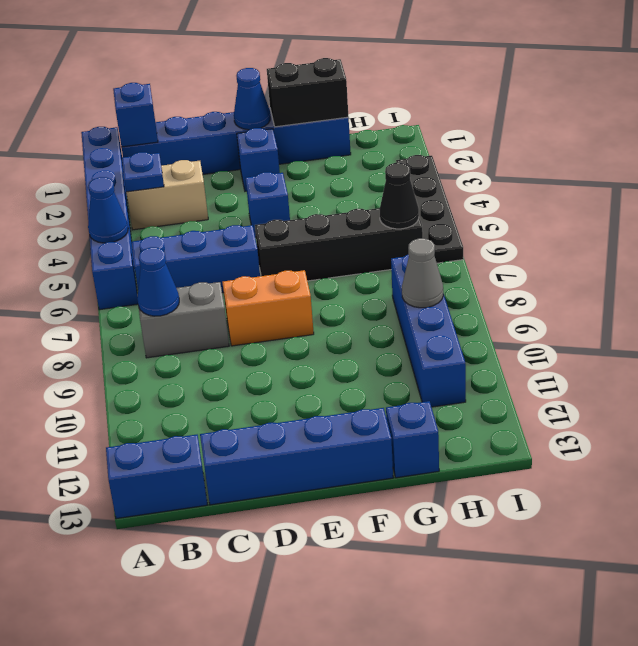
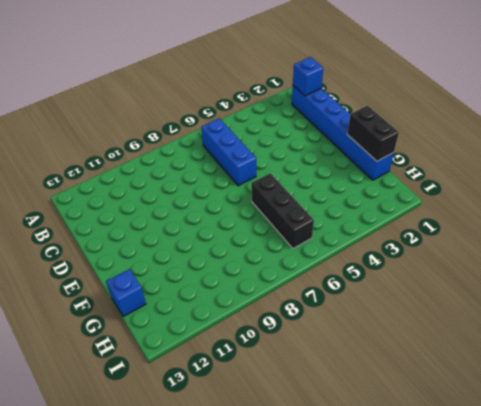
black 1x3 brick [251,173,314,248] -> black 1x4 brick [255,208,423,281]
none -> blue 1x6 brick [81,127,138,310]
none -> blue 1x2 brick [106,435,207,519]
none -> tan 1x2 brick [126,160,208,230]

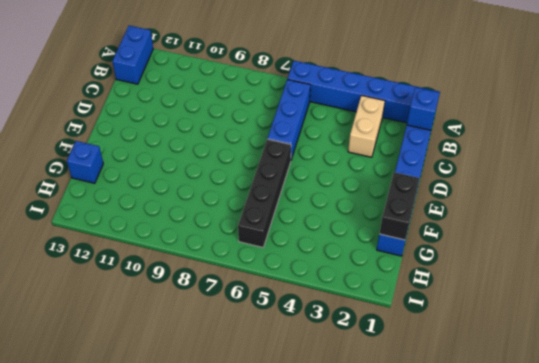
none -> grey 1x2 brick [137,282,229,358]
none -> blue 1x4 brick [200,408,393,505]
none -> orange 1x2 brick [222,270,314,346]

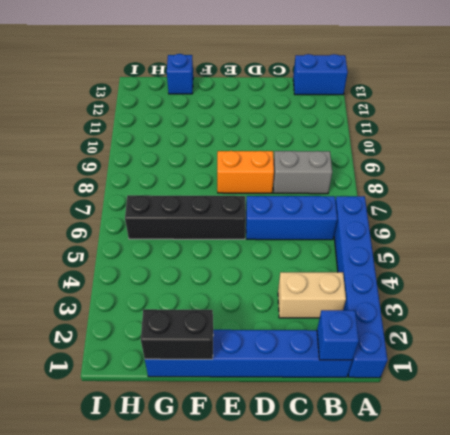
none -> blue 1x4 brick [200,408,393,505]
none -> blue 1x1 brick [237,128,280,191]
none -> blue 1x1 brick [246,172,290,237]

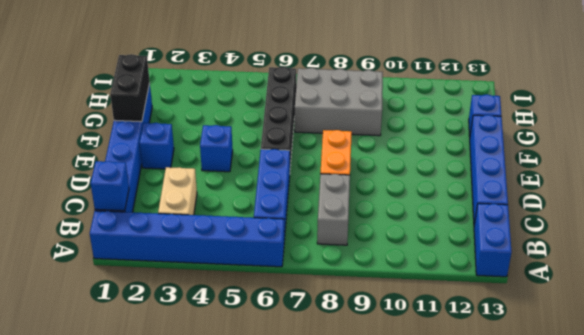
grey 2x3 brick [295,68,383,136] -> blue 1x4 brick [391,255,466,407]
none -> black 1x4 plate [396,155,464,263]
none -> blue 1x1 cone [88,177,128,243]
none -> blue 1x1 plate [122,152,164,192]

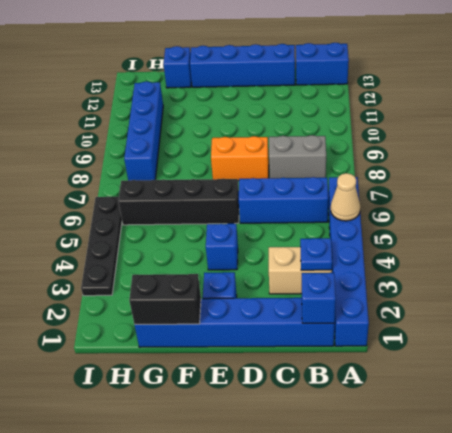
tan 1x1 cone [331,173,360,221] -> blue 1x1 cone [88,177,128,243]
none -> blue 1x1 cone [137,247,179,316]
none -> blue 1x1 cone [234,68,270,130]
none -> black 1x1 cone [380,163,419,229]

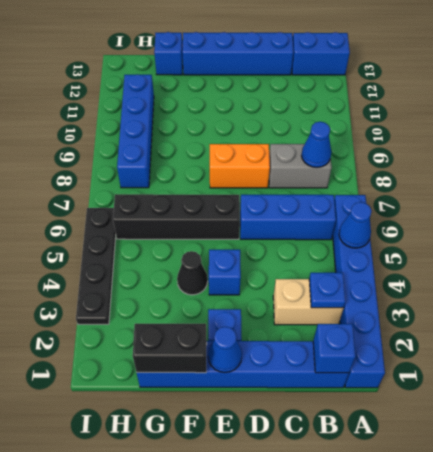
black 1x1 cone [177,251,208,295] -> black 1x1 cone moved to [380,163,419,229]
none -> grey 1x1 cone [402,238,443,308]

